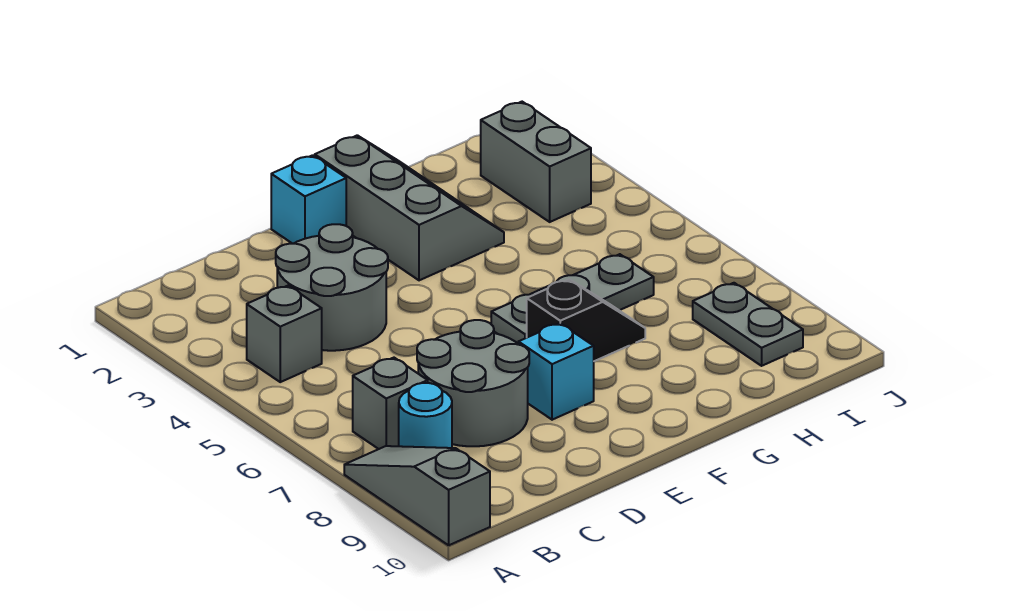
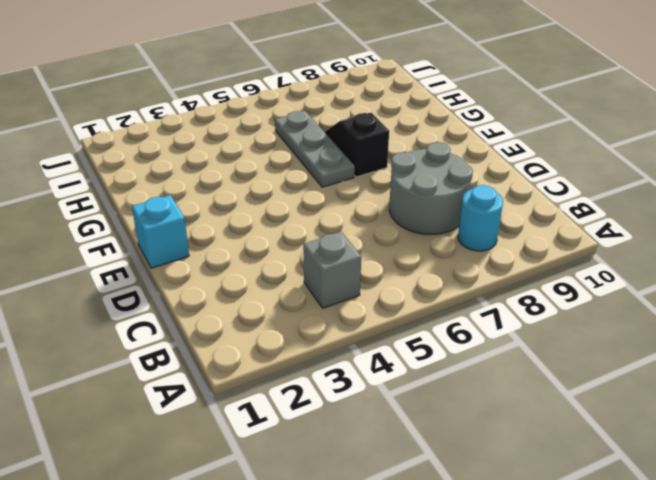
none -> grey 1x3 slope [344,446,490,545]
none -> grey 1x1 brick [353,358,428,449]
none -> grey 2x2 round brick [276,224,388,351]

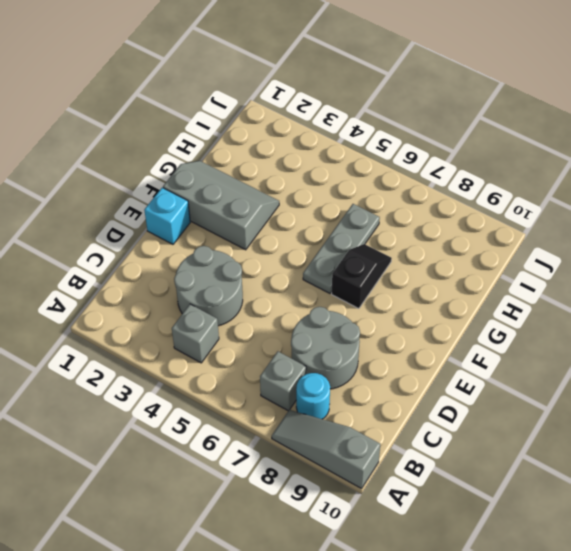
none -> cyan 1x1 brick [518,323,594,420]
none -> grey 1x2 brick [481,102,591,222]
none -> grey 1x2 plate [693,283,803,366]

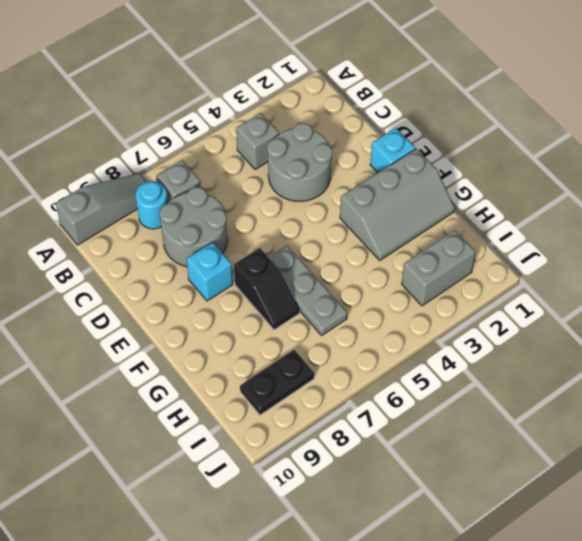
black 1x2 plate [240,350,314,415] -> grey 1x2 plate [693,283,803,366]

